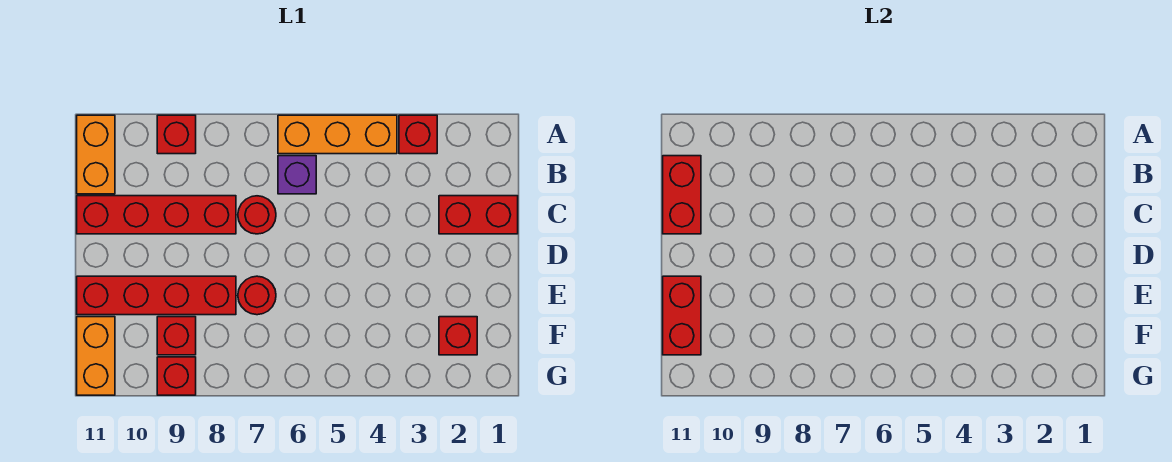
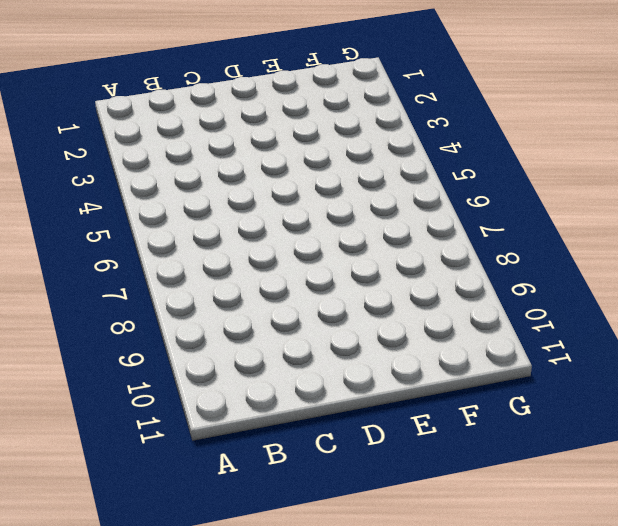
none -> red 1x1 brick [399,115,437,154]
none -> orange 1x3 brick [278,115,397,154]
none -> red 1x1 brick [157,115,196,154]

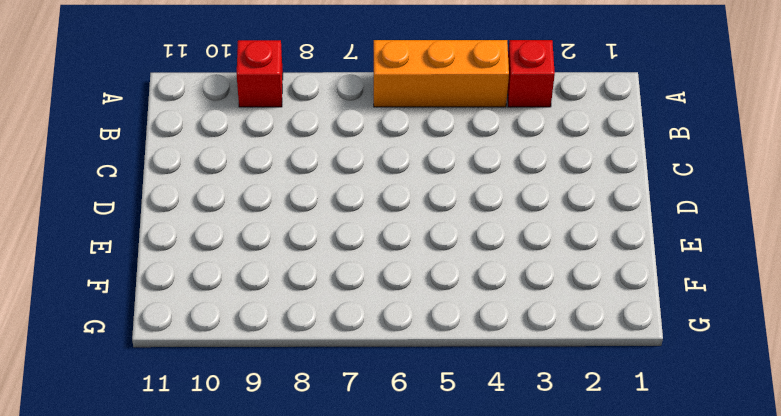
none -> orange 1x2 brick [77,115,115,194]
none -> purple 1x1 brick [278,156,316,194]
none -> red 1x2 brick [439,196,518,234]

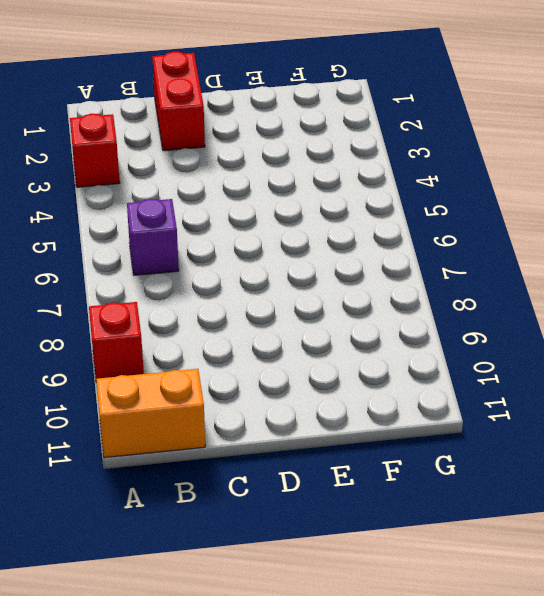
none -> orange 1x3 brick [278,115,397,154]
none -> red 1x1 round brick [238,196,276,234]
none -> red 1x4 brick [77,196,236,234]

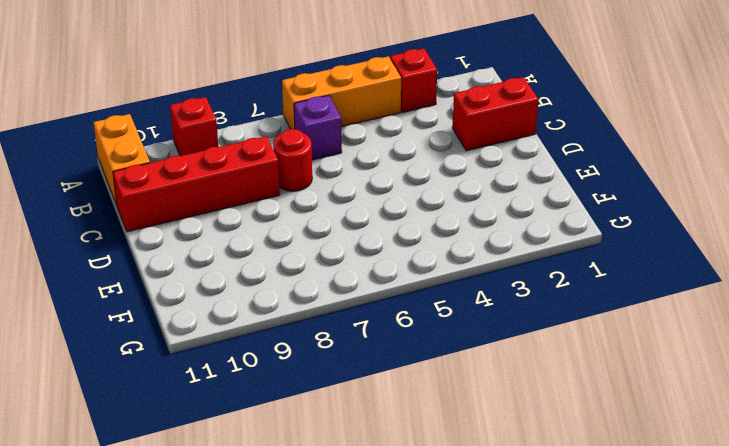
none -> red 1x1 round brick [238,276,276,315]
none -> red 1x4 brick [77,276,236,315]
none -> red 1x1 brick [439,317,477,355]

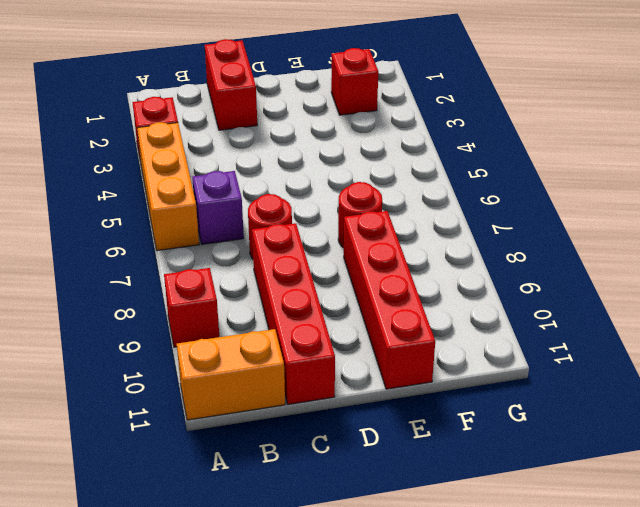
none -> red 1x1 brick [157,317,196,355]
none -> orange 1x2 brick [77,317,115,395]
none -> red 1x1 brick [157,357,196,395]

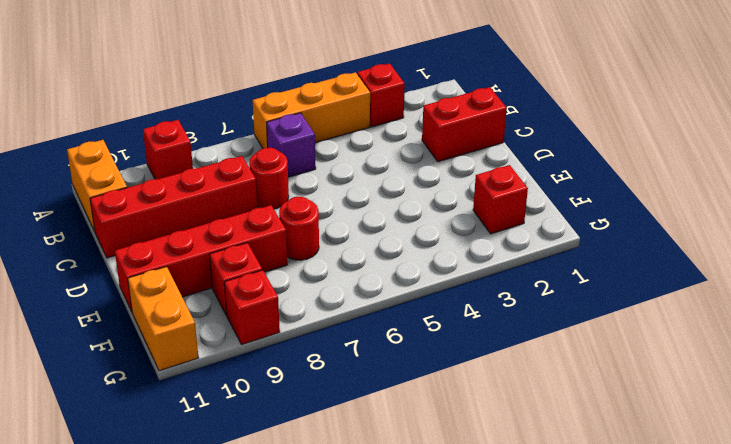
none -> red 1x2 brick [663,156,701,234]
none -> red 1x2 brick [663,276,701,355]

